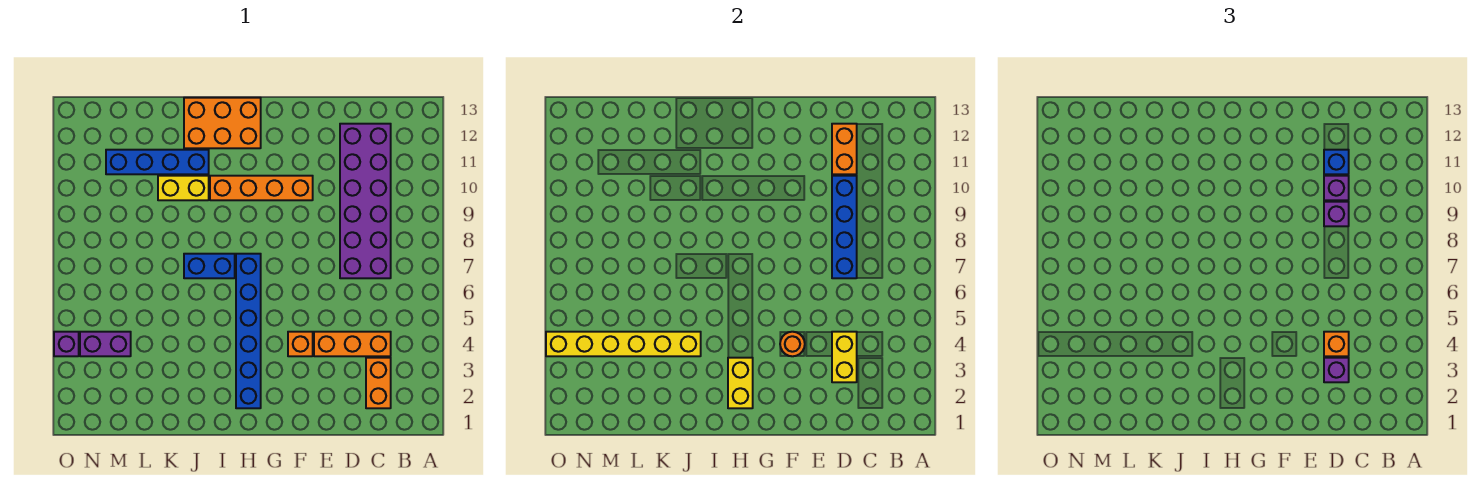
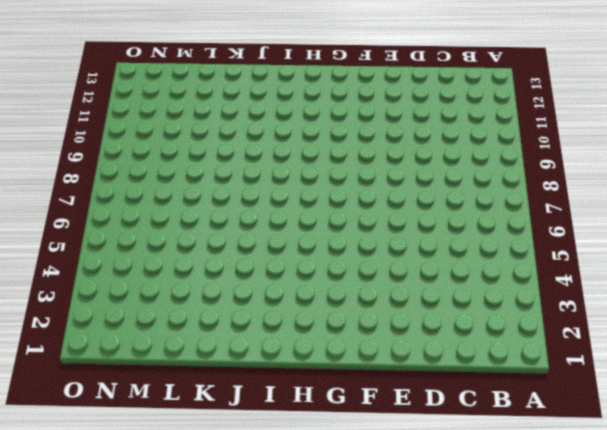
none -> orange 1x2 brick [366,358,391,408]
none -> orange 1x3 brick [314,332,391,356]
none -> purple 2x6 brick [340,124,391,278]

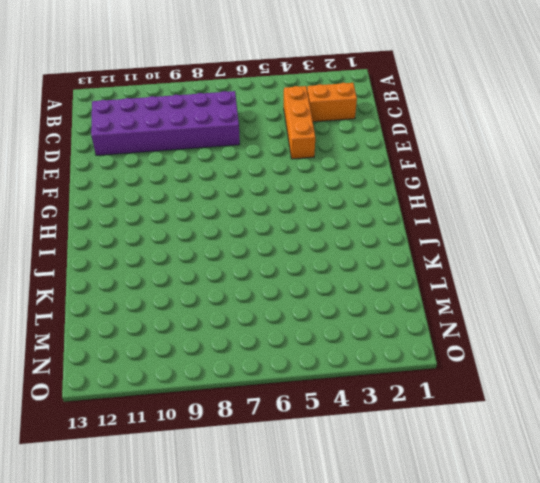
none -> orange 1x1 brick [288,332,313,356]
none -> orange 1x4 brick [210,176,313,200]
none -> blue 1x6 brick [236,254,261,408]

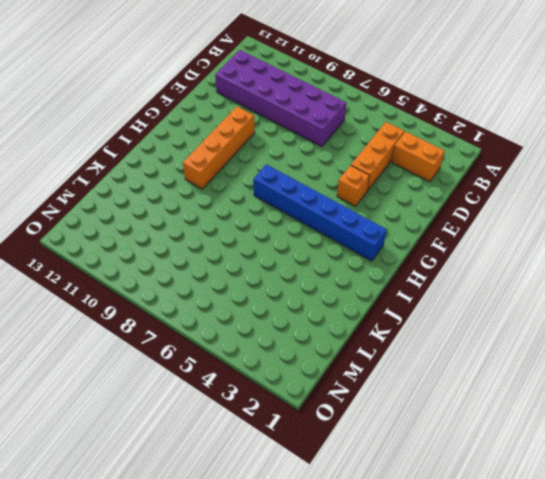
none -> orange 2x3 brick [184,98,261,148]
none -> blue 1x2 brick [184,254,235,278]
none -> yellow 1x2 brick [158,176,209,200]

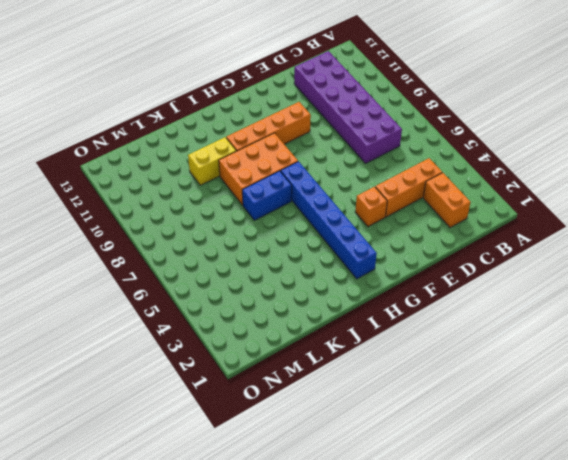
orange 2x3 brick [219,133,298,205] -> orange 2x3 brick moved to [184,98,261,148]
none -> blue 1x4 brick [106,150,209,174]
none -> purple 1x2 brick [80,332,131,356]
none -> purple 1x1 brick [54,332,79,356]

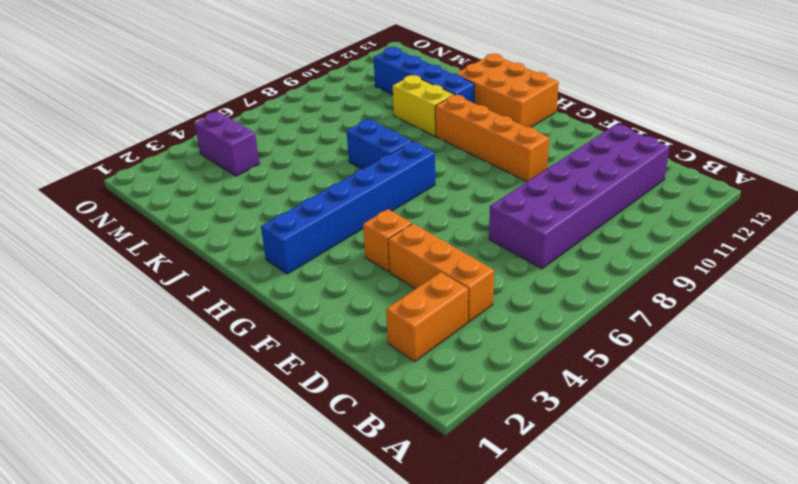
none -> purple 1x1 brick [54,332,79,356]
none -> yellow 1x2 brick [832,332,857,382]
none -> blue 1x4 brick [832,176,857,278]

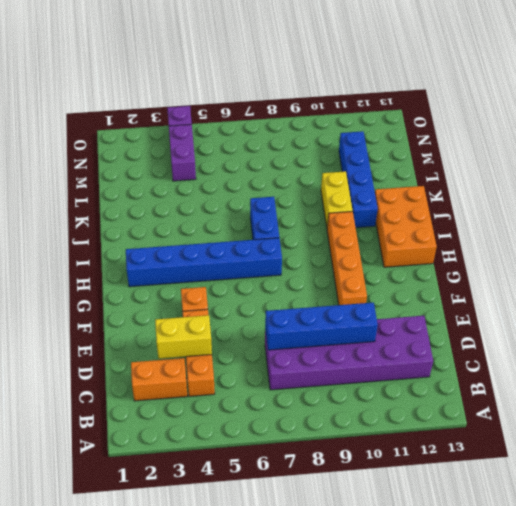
none -> orange 1x2 brick [832,124,857,174]
none -> orange 1x1 round brick [780,332,805,356]
none -> yellow 1x2 brick [728,358,753,408]

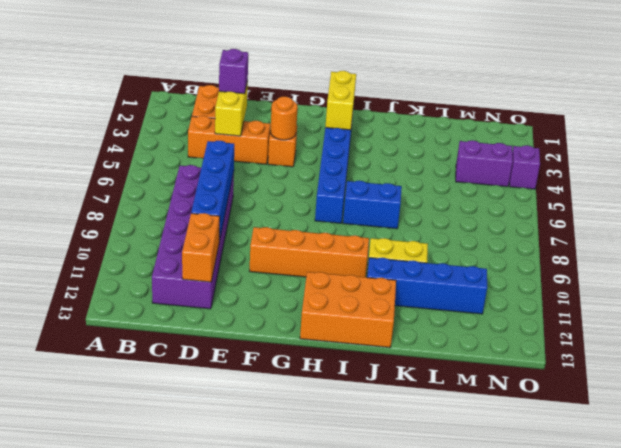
none -> yellow 1x6 brick [546,332,701,356]
none -> orange 1x1 brick [1324,332,1349,356]
none -> purple 1x1 brick [1324,202,1349,226]

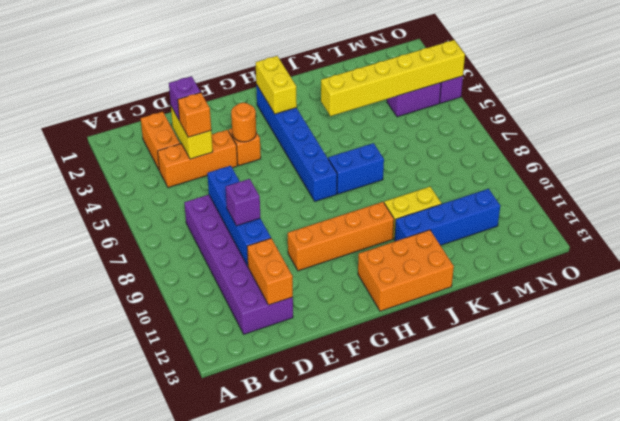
none -> purple 1x1 brick [1324,176,1349,200]
none -> blue 1x1 brick [1324,150,1349,174]

